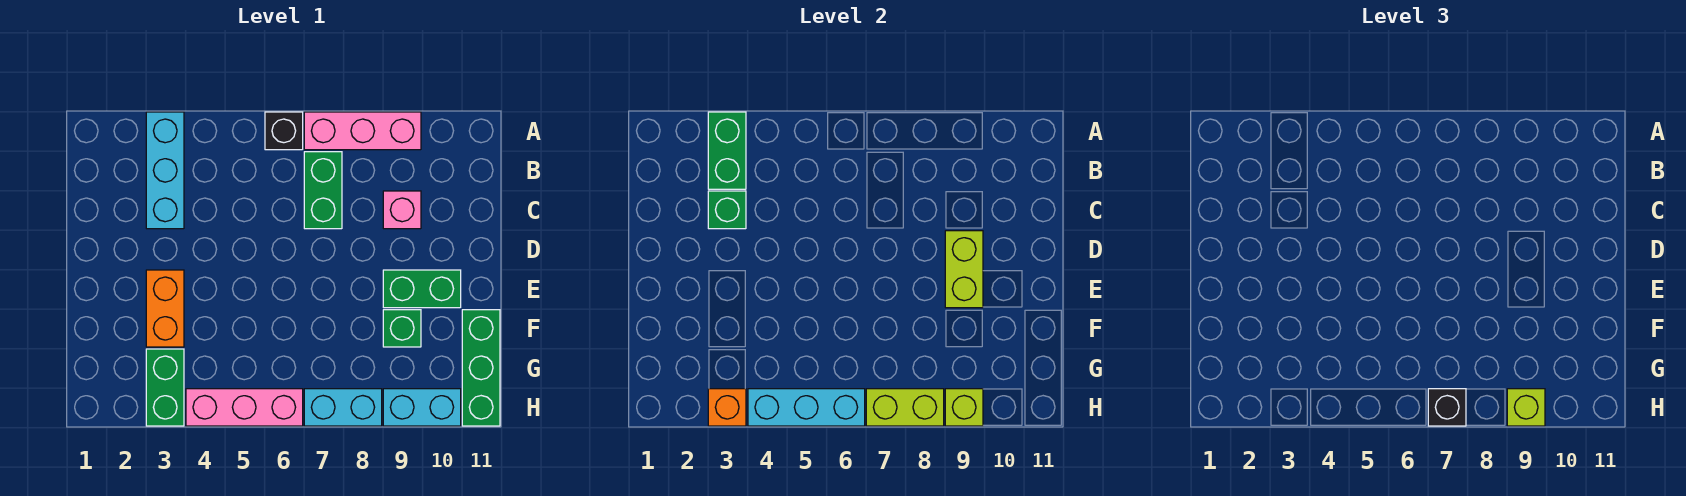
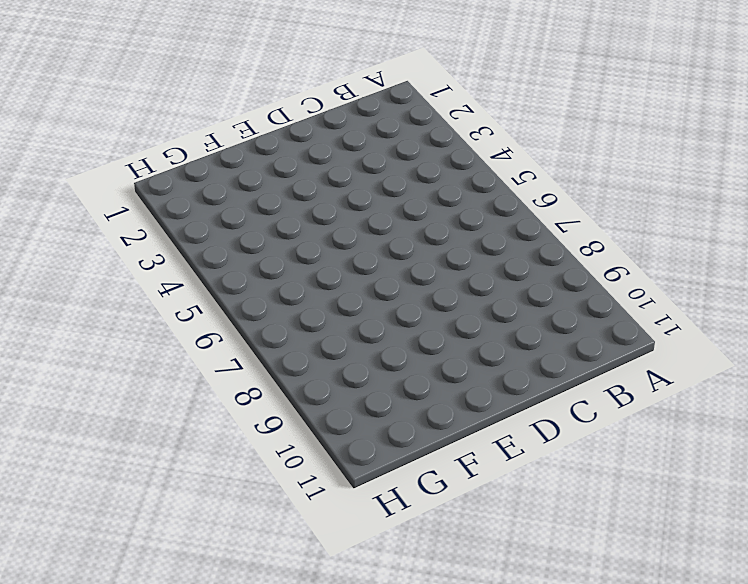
none -> cyan 1x3 brick [146,112,184,229]
none -> black 1x1 brick [265,112,303,150]
none -> pink 1x3 brick [304,112,421,150]

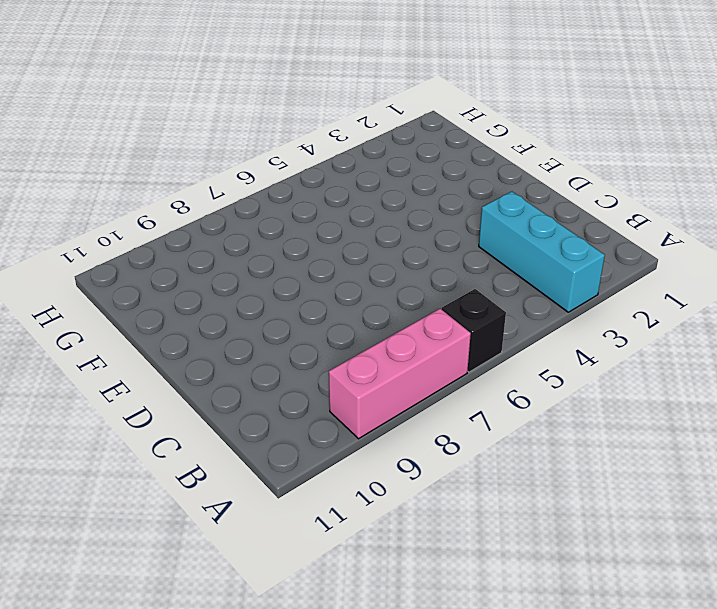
none -> green 1x2 brick [304,152,342,229]
none -> pink 1x1 brick [383,191,421,229]
none -> orange 1x2 brick [146,270,184,347]

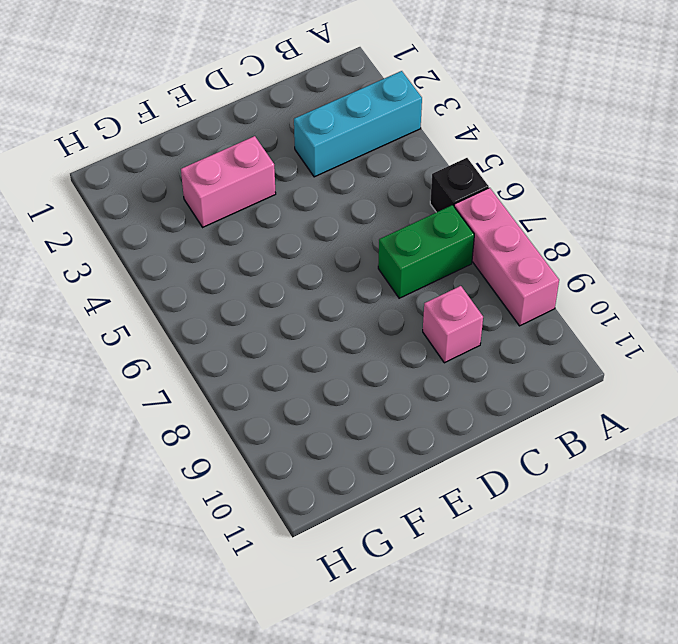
pink 1x2 brick [181,136,276,227] -> orange 1x2 brick [146,270,184,347]
none -> green 1x2 brick [383,270,461,308]
none -> green 1x1 brick [383,310,421,347]
none -> green 1x3 brick [462,310,500,426]

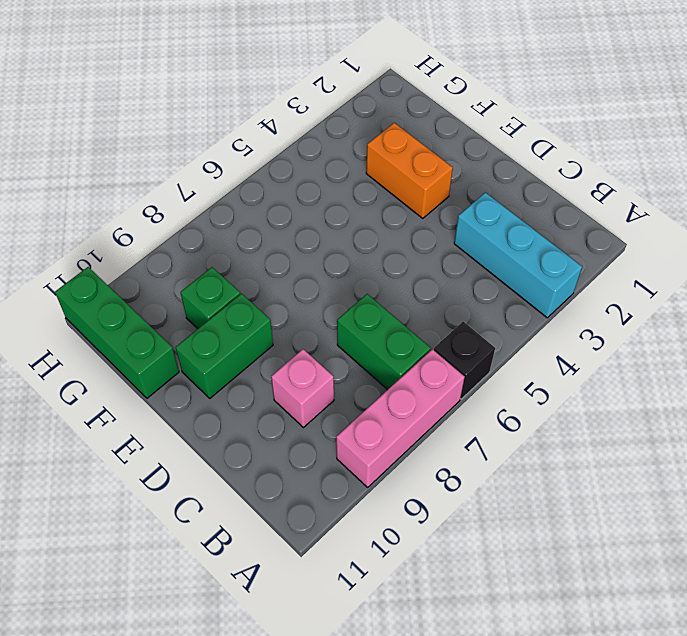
none -> green 1x2 brick [146,349,184,426]
none -> pink 1x3 brick [186,389,303,426]
none -> cyan 1x2 brick [304,389,382,426]

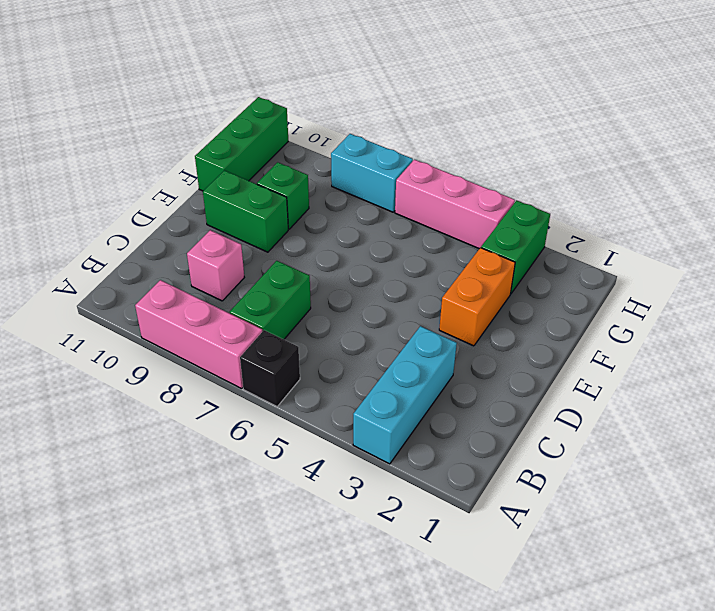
none -> cyan 1x2 brick [383,389,461,426]
none -> green 1x2 brick [708,112,746,189]
none -> green 1x1 brick [708,191,746,229]

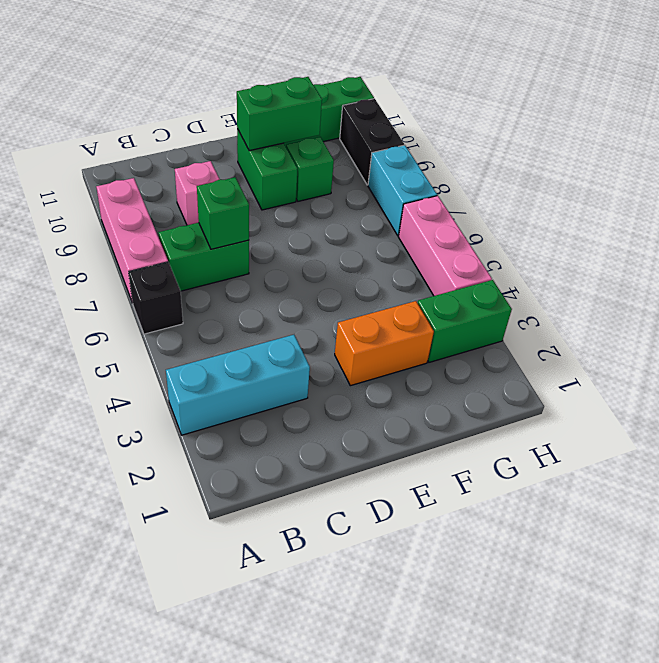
green 1x1 brick [197,177,249,249] -> green 1x1 brick moved to [708,191,746,229]
green 1x2 brick [237,77,322,151] -> green 1x2 brick moved to [708,112,746,189]
black 1x2 brick [340,99,404,185] -> cyan 1x2 brick [383,389,461,426]
none -> lime 1x2 brick [945,231,983,308]
none -> orange 1x1 brick [708,389,746,426]
none -> cyan 1x3 brick [748,389,865,426]

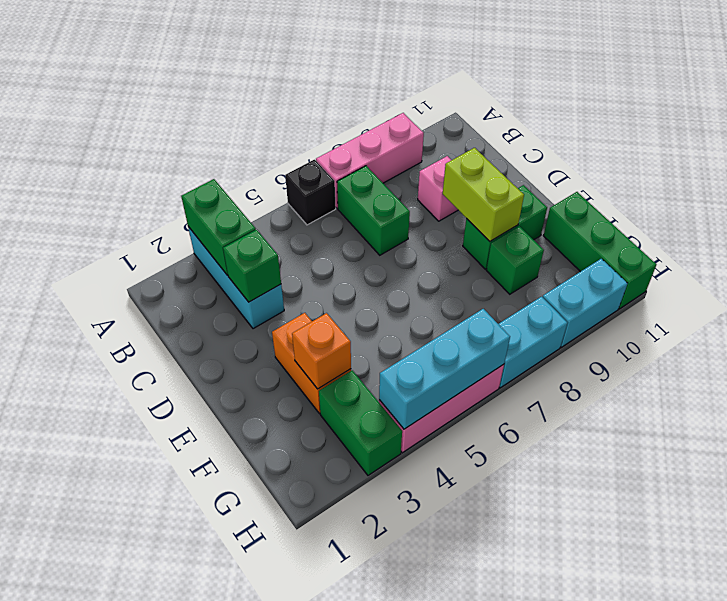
orange 1x1 brick [292,313,351,389] -> orange 1x1 brick moved to [708,389,746,426]
none -> lime 1x2 brick [866,389,944,426]
none -> lime 1x1 brick [945,389,983,426]
none -> black 1x1 brick [1428,389,1466,426]

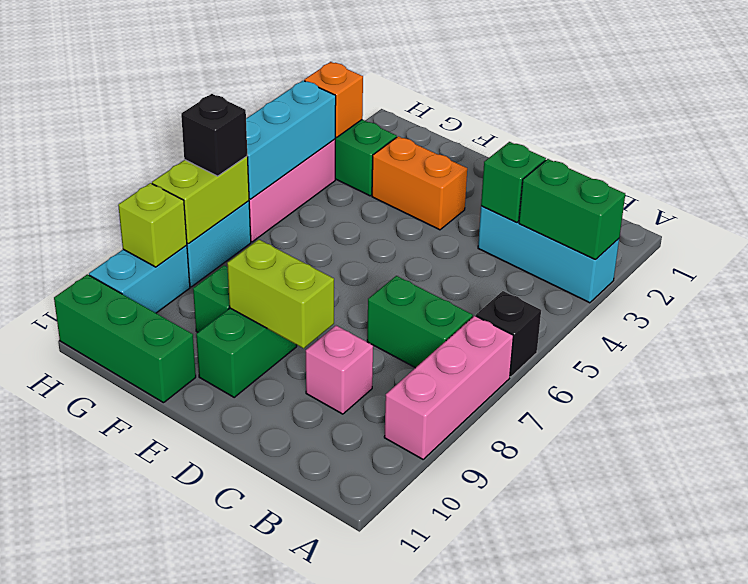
none -> lime 1x1 brick [1507,389,1545,426]

